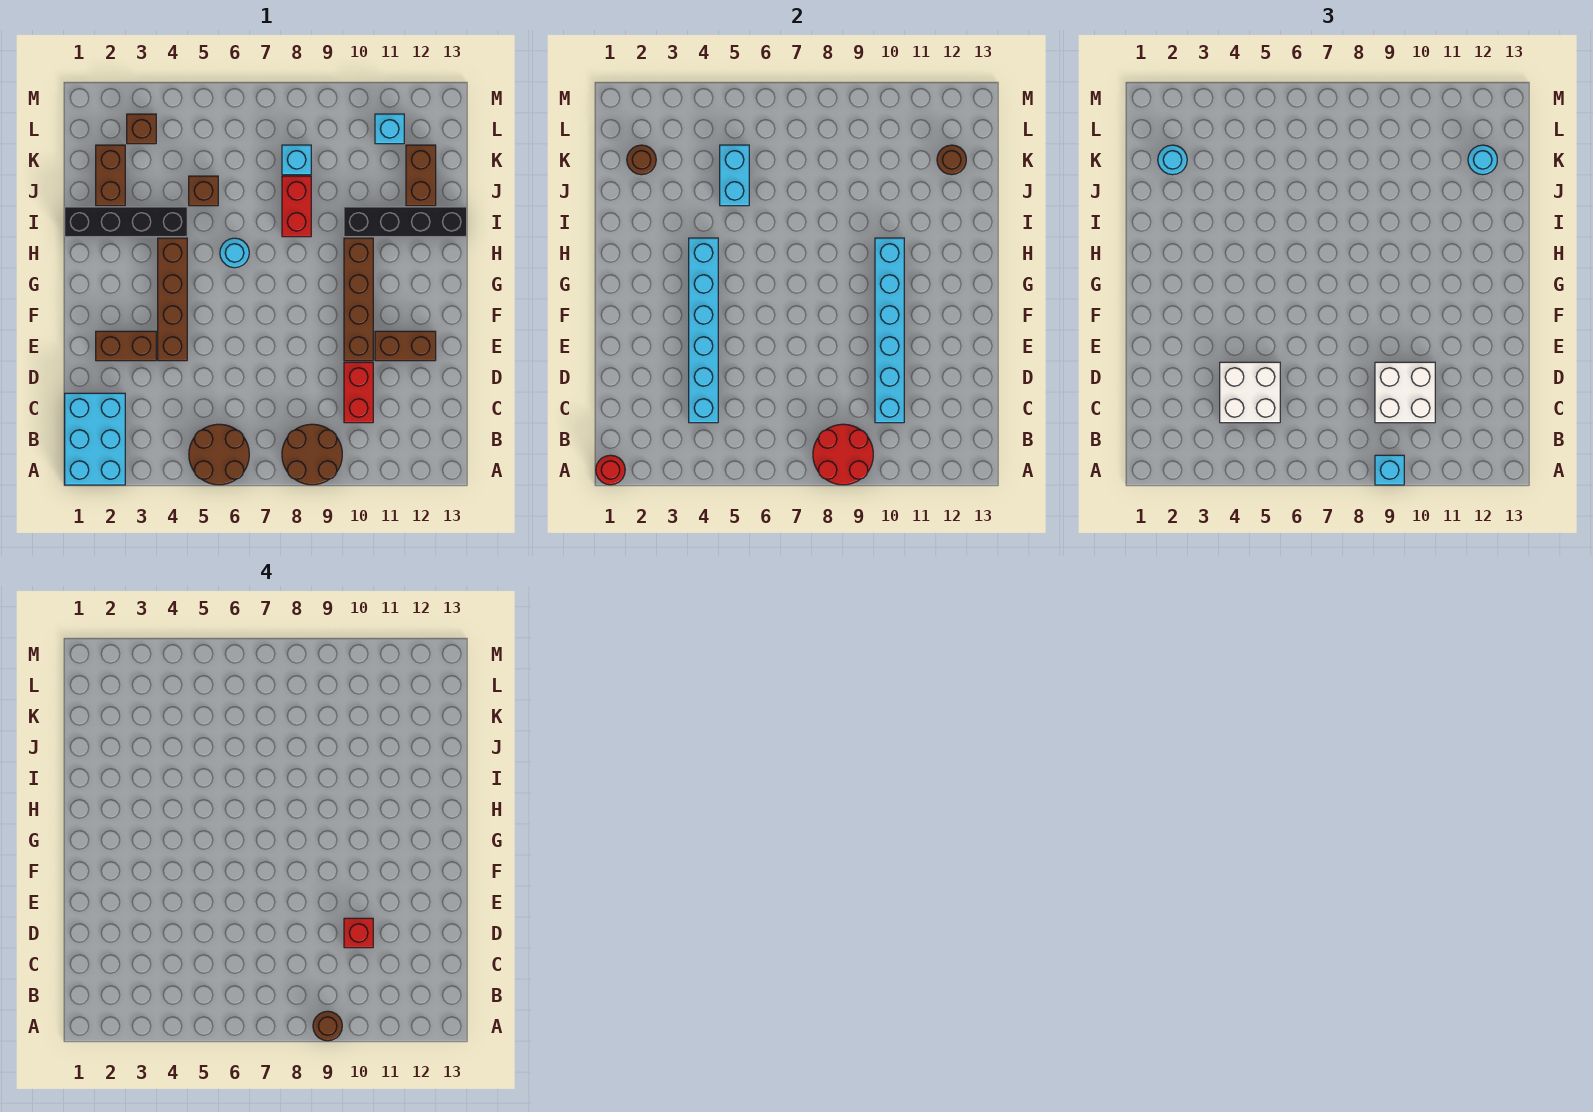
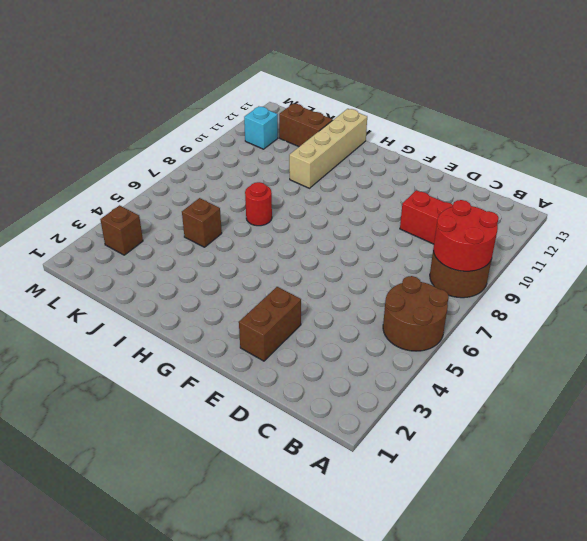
red 1x1 round brick [245,182,272,226] -> red 1x1 round brick moved to [596,455,625,485]
tan 1x4 brick [289,109,367,188] -> black 1x4 brick [344,207,467,237]
none -> cyan 2x3 brick [65,393,125,485]
none -> brown 1x4 brick [158,238,187,361]
none -> brown 1x4 brick [344,238,373,361]
none -> brown 1x2 brick [375,331,436,361]

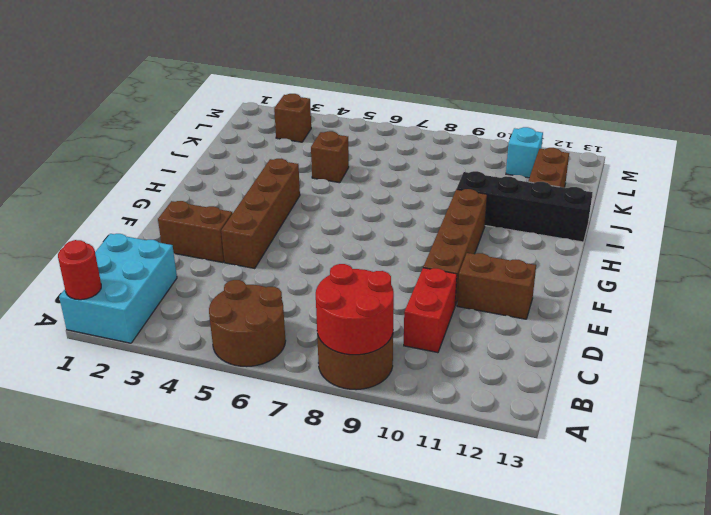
none -> cyan 1x1 round brick [220,238,249,268]
none -> black 1x4 brick [65,207,187,237]
none -> red 1x2 brick [282,176,311,237]
none -> brown 1x2 brick [96,145,125,206]

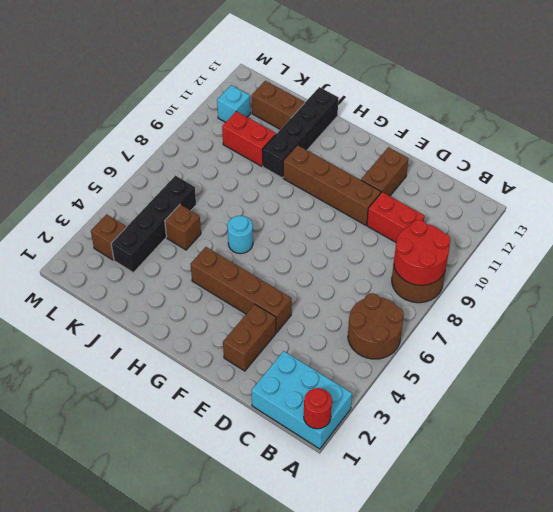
red 1x2 brick [222,111,276,166] -> red 1x2 brick moved to [282,176,311,237]
black 1x4 brick [111,176,196,273] -> black 1x4 brick moved to [65,207,187,237]
none -> brown 1x2 brick [96,145,125,206]
none -> cyan 1x1 brick [282,145,311,175]
none -> cyan 1x6 brick [689,238,718,423]
none -> cyan 1x6 brick [875,238,904,423]

